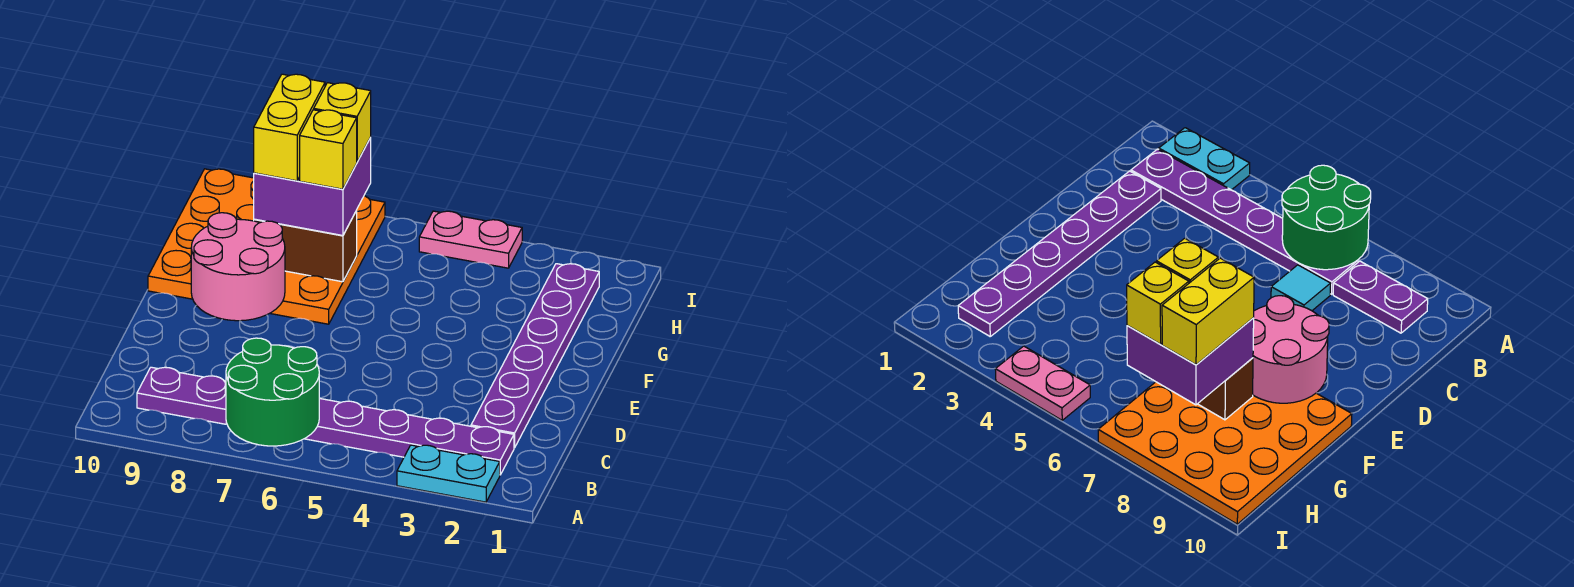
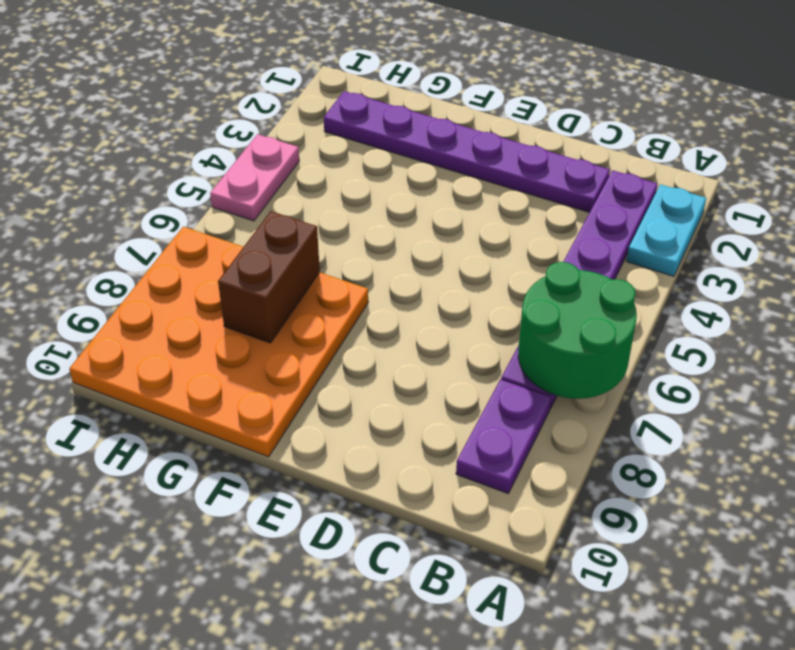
none -> cyan 1x1 tile [1271,265,1331,311]
none -> pink 2x2 round brick [191,213,285,321]
none -> purple 2x2 brick [254,138,371,235]

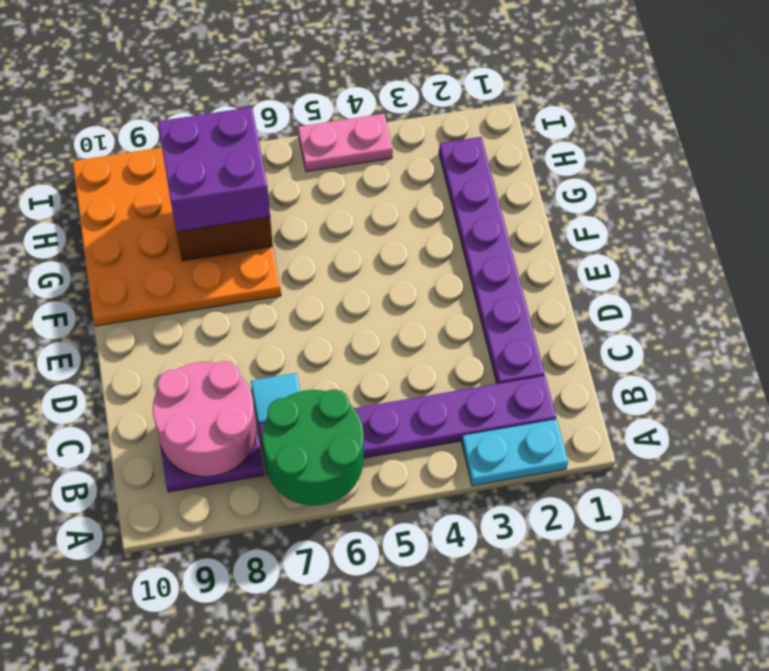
pink 2x2 round brick [153,361,256,477] -> pink 2x2 round brick moved to [191,213,285,321]
none -> yellow 1x1 brick [300,110,357,189]
none -> yellow 1x2 brick [254,74,325,181]
none -> yellow 1x1 brick [314,83,371,161]

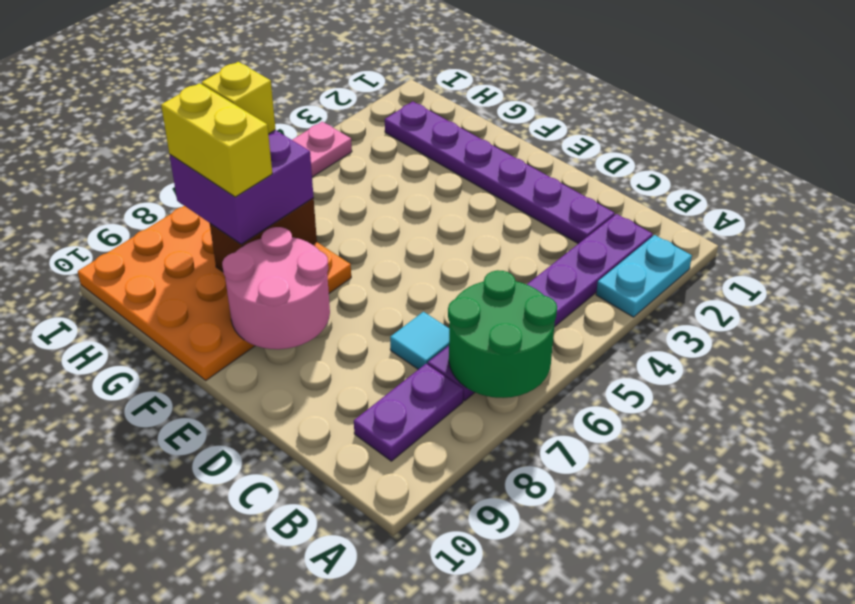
none -> yellow 1x1 brick [300,110,357,189]

